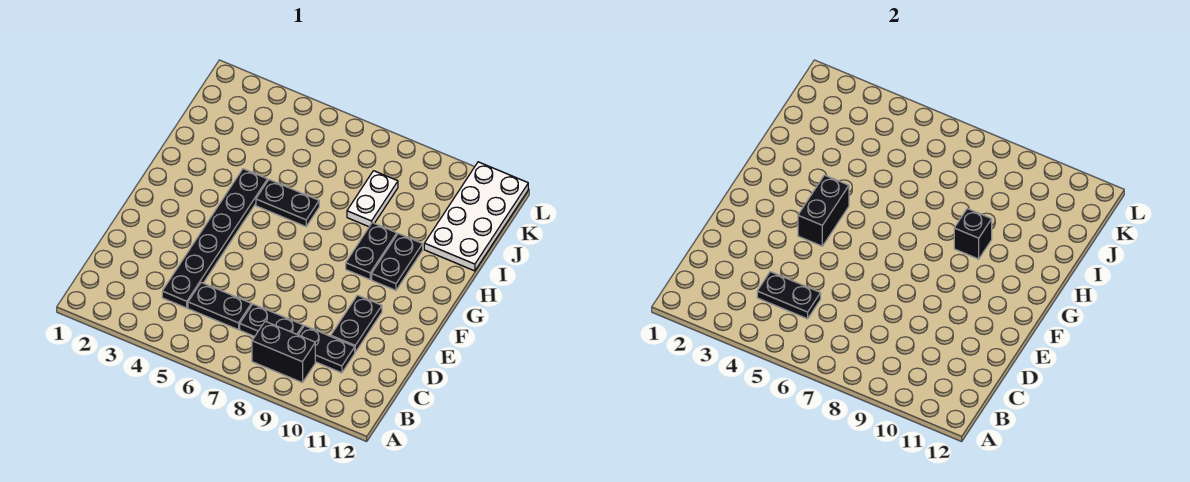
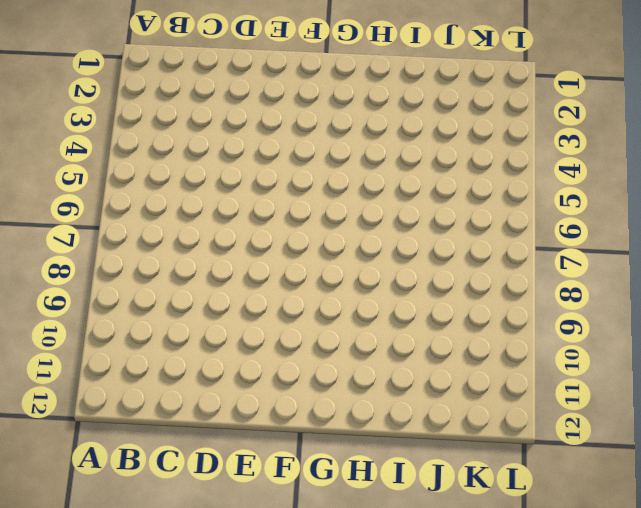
none -> black 1x2 brick [252,321,315,383]
none -> black 1x6 plate [162,169,267,308]
none -> black 1x2 plate [188,283,251,330]

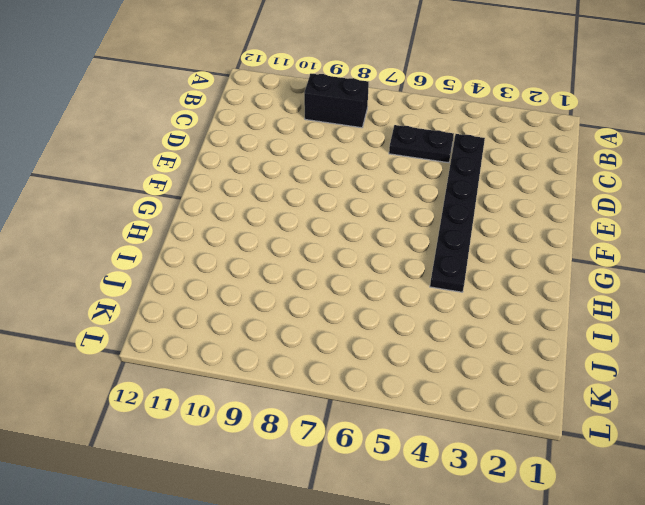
none -> black 1x2 plate [240,304,303,336]
none -> black 1x2 plate [298,326,355,373]
none -> black 1x2 plate [331,295,382,352]

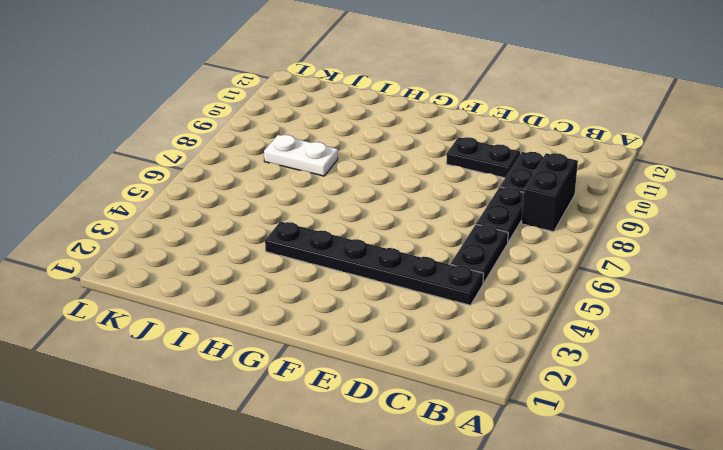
none -> black 1x2 plate [346,223,397,280]
none -> black 1x2 plate [372,234,423,290]
none -> black 1x2 plate [256,180,319,227]

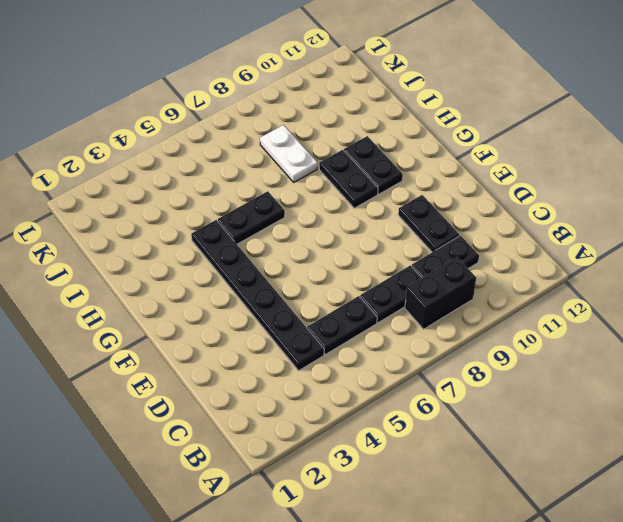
none -> white 2x4 plate [424,162,528,271]
none -> black 1x2 plate [757,272,821,319]
none -> black 1x2 brick [798,175,849,246]

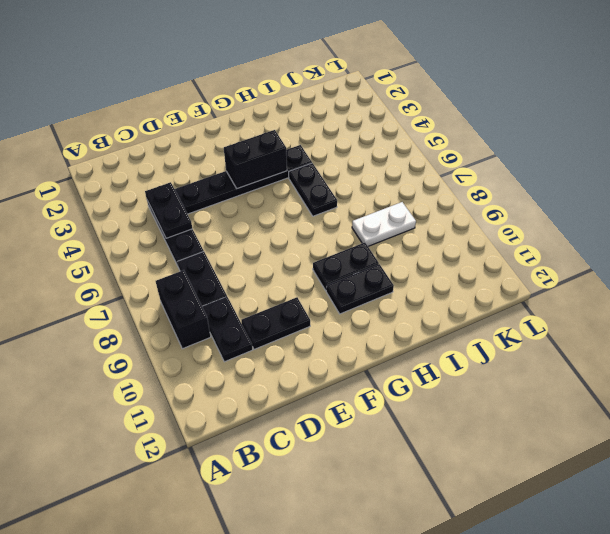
none -> white 2x4 plate [424,162,528,271]
none -> black 1x1 brick [954,209,992,259]

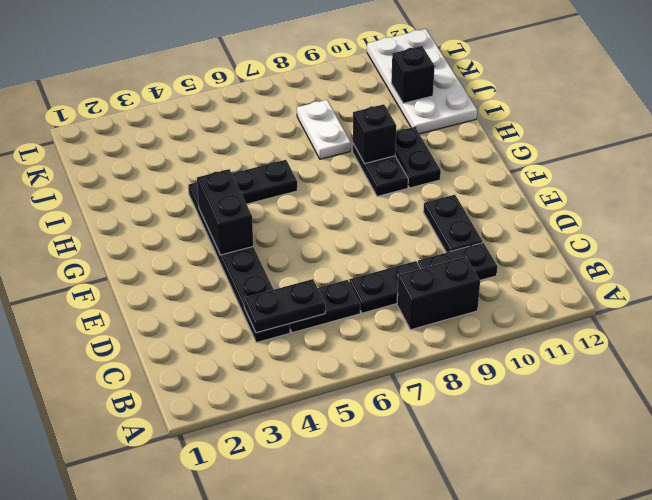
black 1x1 brick [391,46,435,103] -> none

